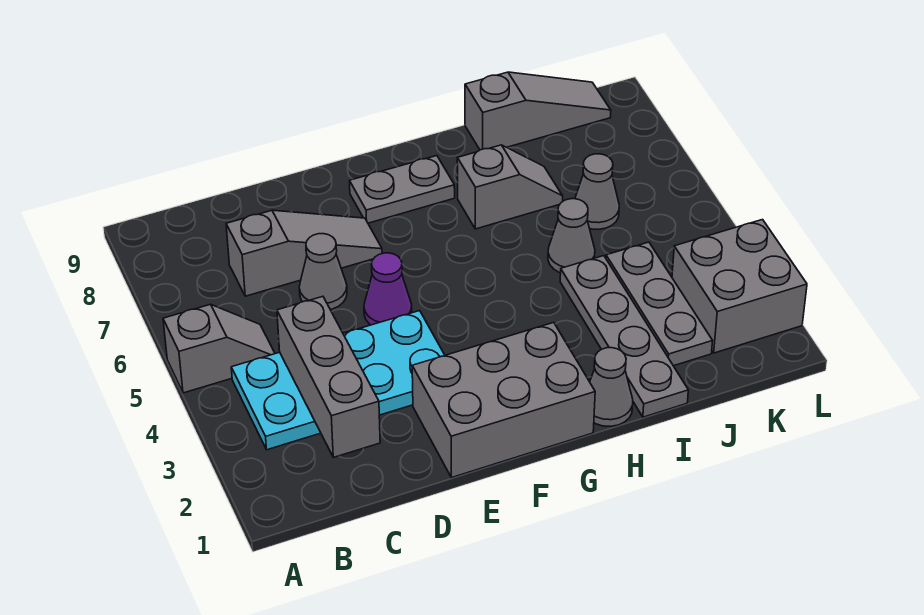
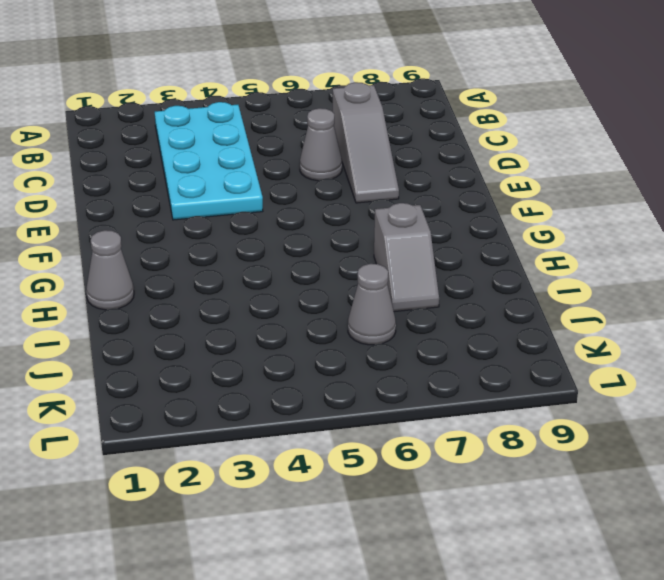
none -> grey 1x2 slope [163,304,275,393]
none -> grey 2x3 brick [412,323,595,478]
none -> purple 1x1 cone [364,253,412,325]

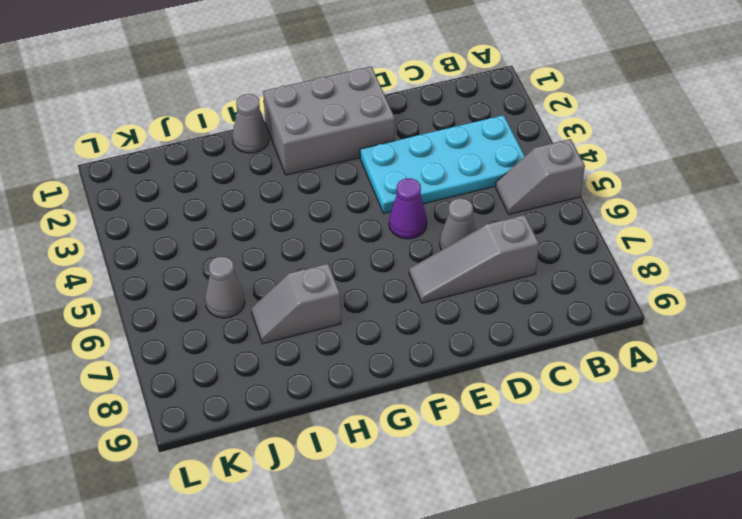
none -> grey 1x2 plate [350,156,455,223]
none -> grey 1x4 plate [560,256,688,417]
none -> grey 1x1 cone [548,199,595,273]

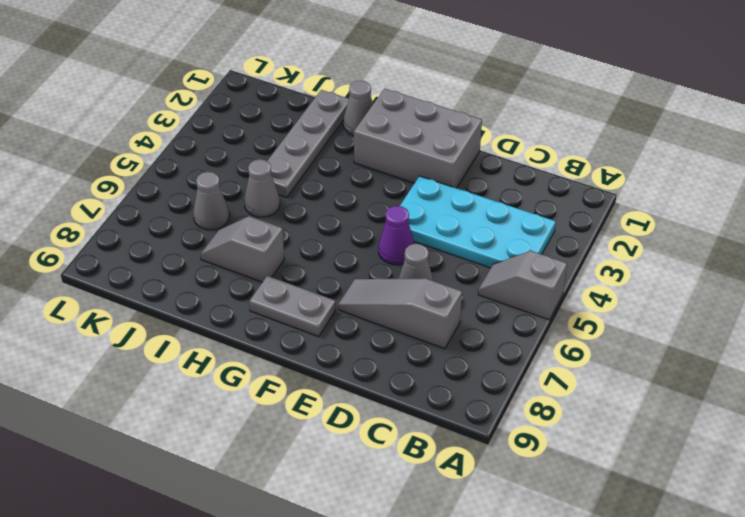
none -> grey 1x3 slope [465,72,611,150]
none -> grey 1x3 plate [606,242,713,366]
none -> grey 2x2 brick [672,220,807,353]

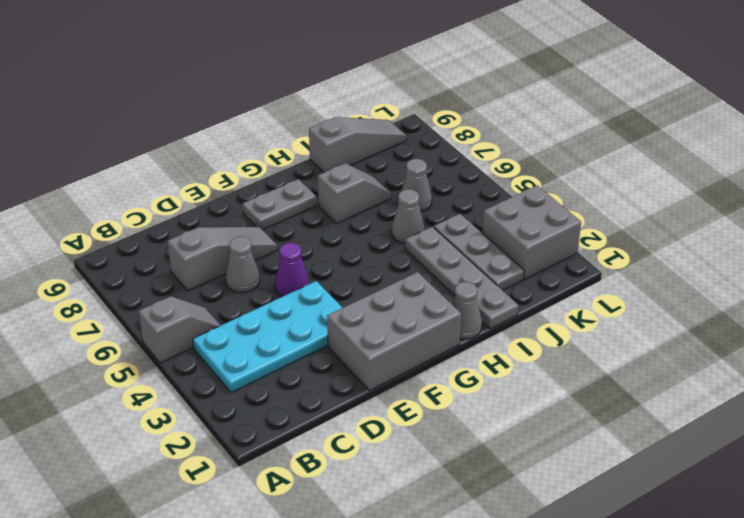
none -> grey 1x3 brick [277,296,380,457]

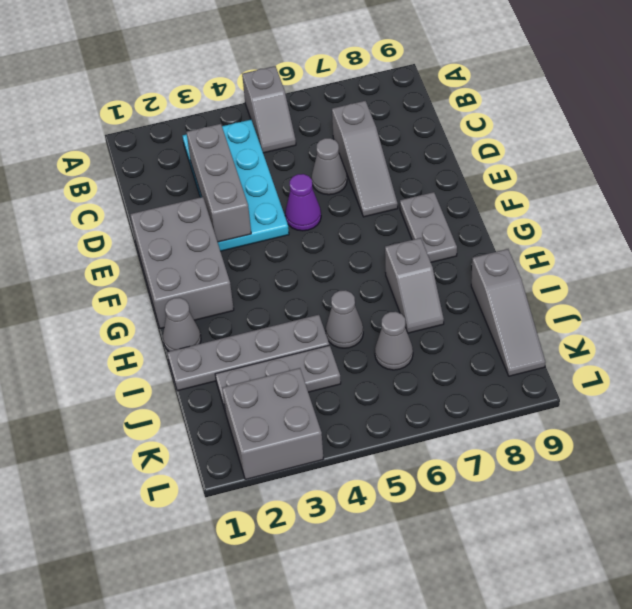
grey 1x3 brick [186,124,251,242] -> grey 1x3 brick turned to [277,296,380,457]

